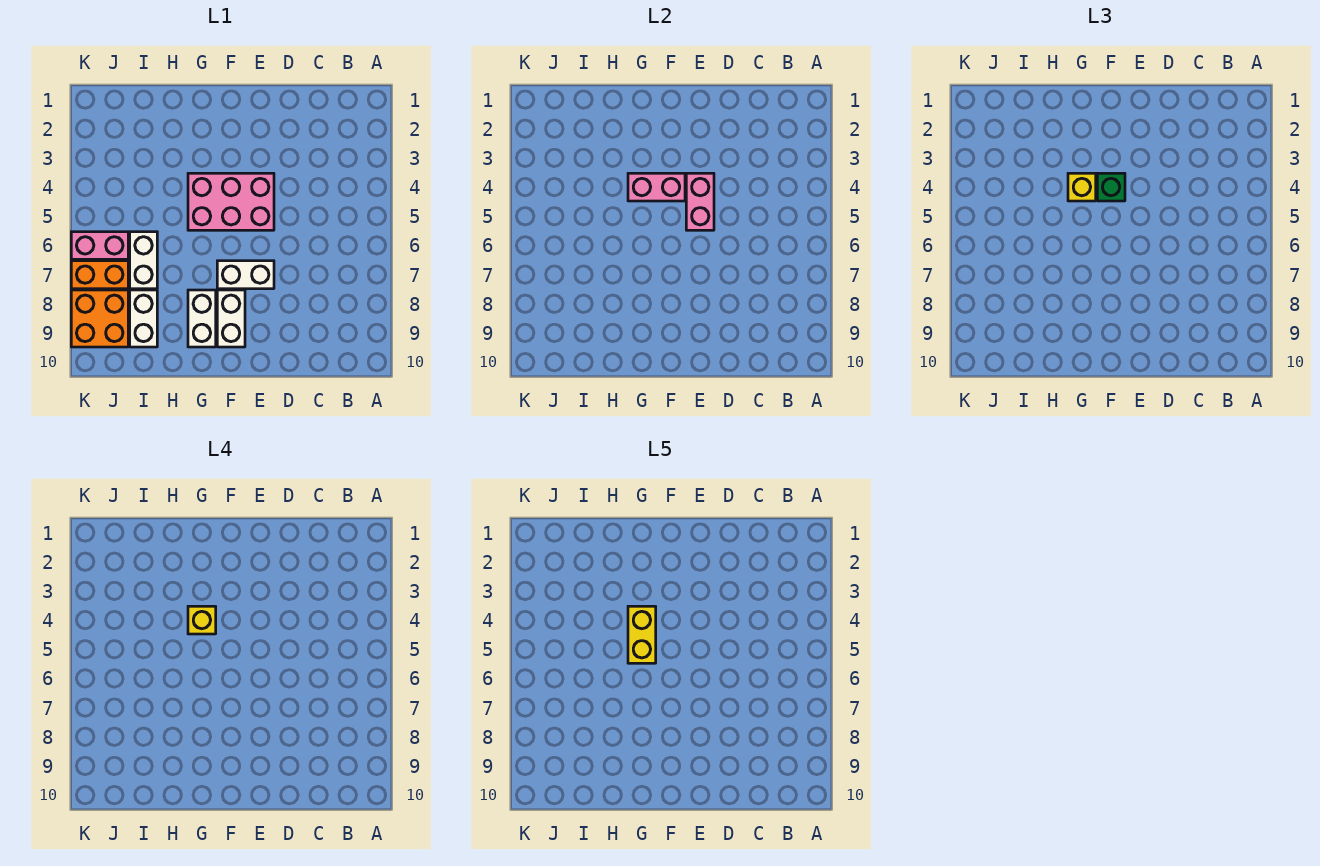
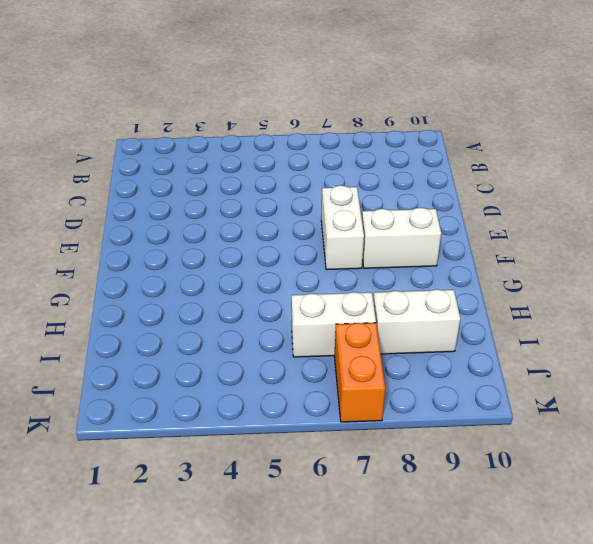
none -> pink 2x3 brick [188,173,274,230]
none -> white 1x2 brick [188,290,216,347]
none -> pink 1x2 brick [71,232,128,259]

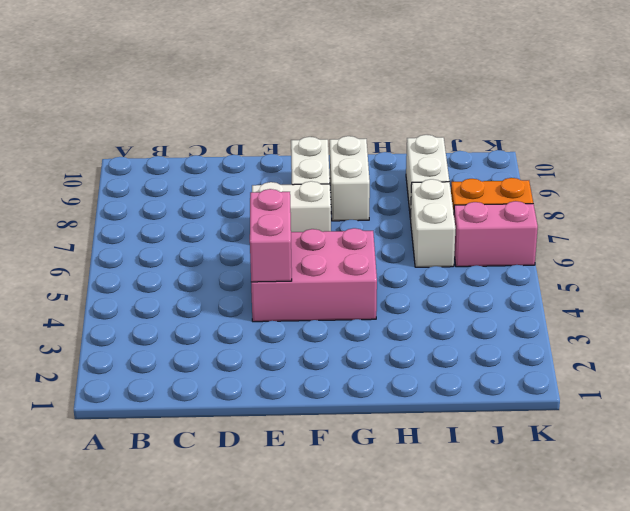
none -> orange 2x2 brick [71,290,128,347]
none -> pink 1x2 brick [628,173,685,201]
none -> green 1x1 brick [1097,173,1125,201]

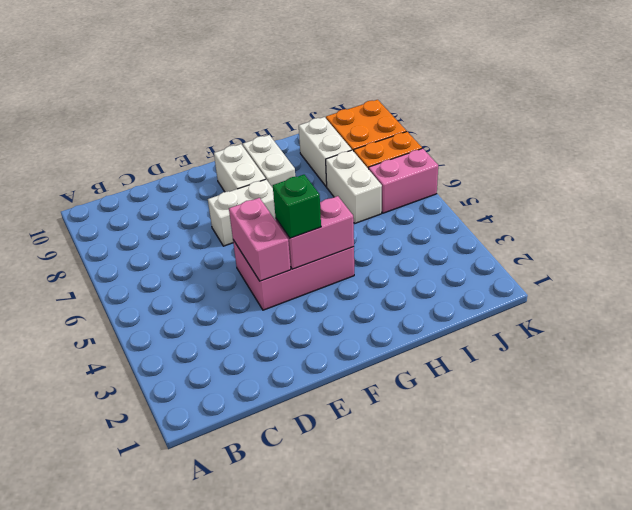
none -> yellow 1x1 brick [1068,173,1096,201]
none -> yellow 1x1 brick [188,606,216,634]
none -> yellow 1x2 brick [628,606,656,663]

